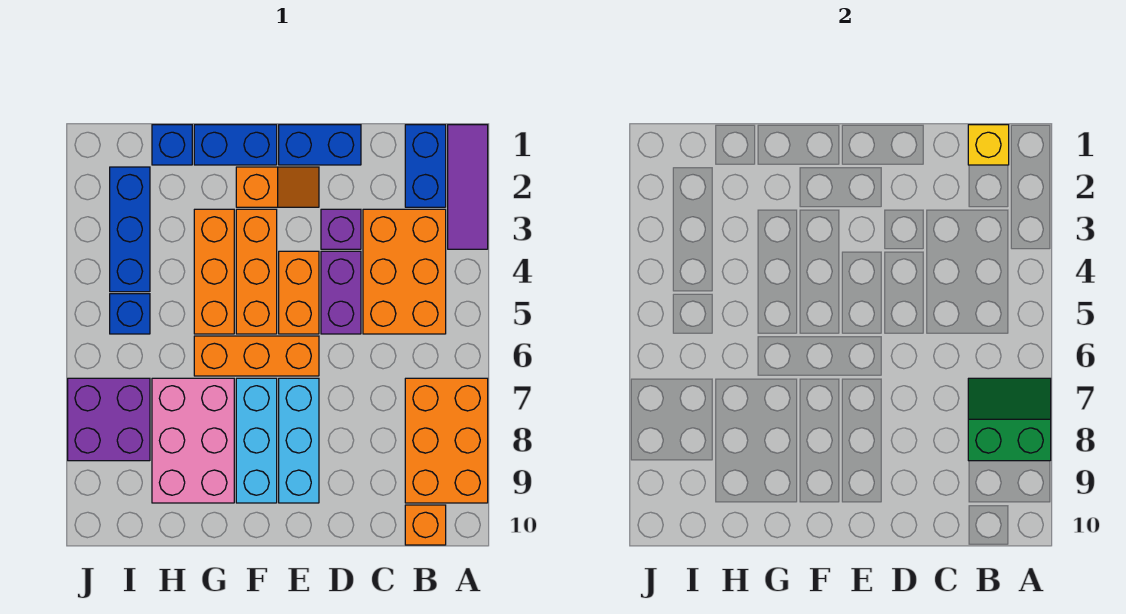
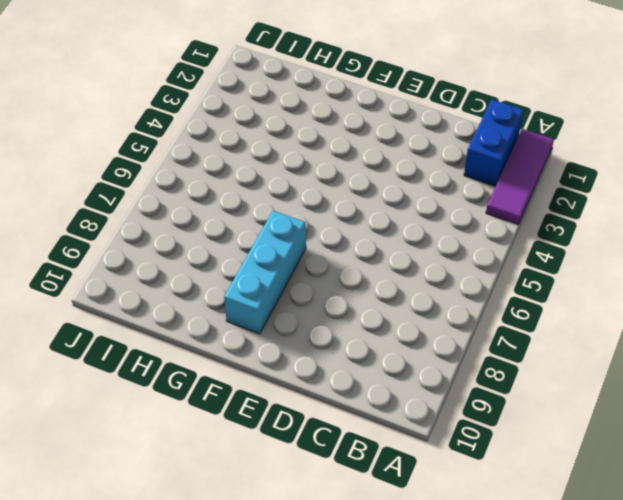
none -> orange 2x3 brick [405,378,488,503]
none -> orange 2x3 brick [363,209,446,334]
none -> orange 1x1 brick [405,505,446,545]

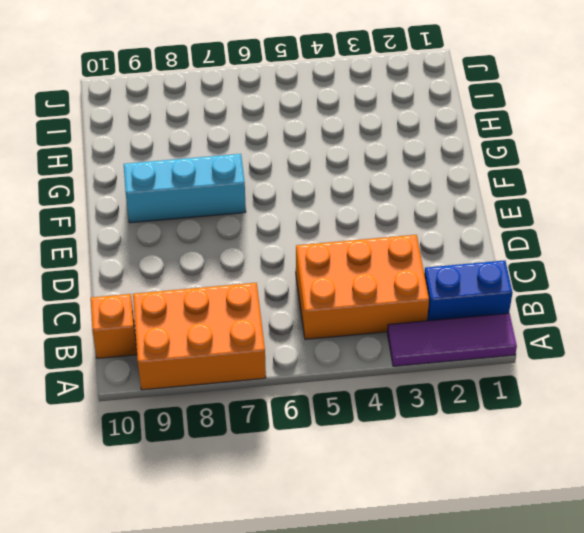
none -> blue 1x2 brick [279,125,361,165]
none -> purple 1x1 brick [321,209,361,249]
none -> purple 1x2 brick [321,251,361,334]

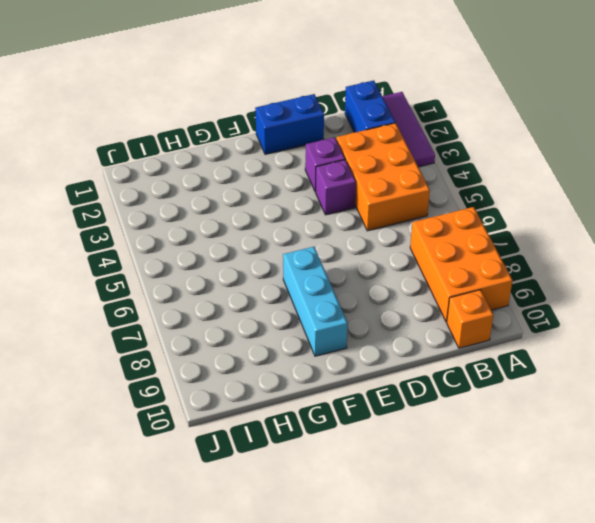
purple 1x1 brick [316,160,356,215] -> purple 1x2 brick [321,251,361,334]
none -> orange 1x2 slope [236,167,319,207]
none -> orange 1x2 brick [279,251,319,334]
none -> orange 1x3 brick [194,336,319,376]

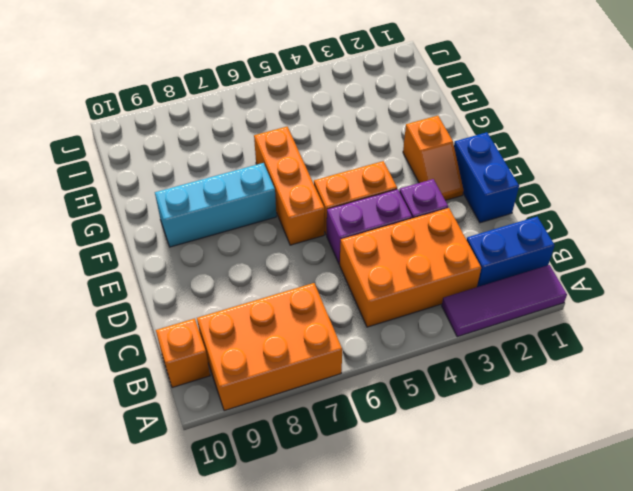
none -> cyan 1x3 brick [279,378,319,503]
none -> blue 1x2 brick [194,125,277,165]
none -> orange 1x3 brick [236,209,277,334]

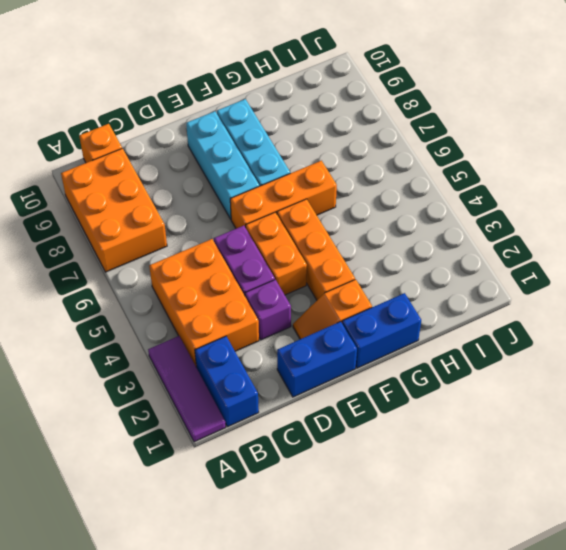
none -> orange 1x3 brick [194,209,234,334]
none -> pink 2x3 brick [152,378,234,503]
none -> blue 1x1 brick [152,125,192,165]

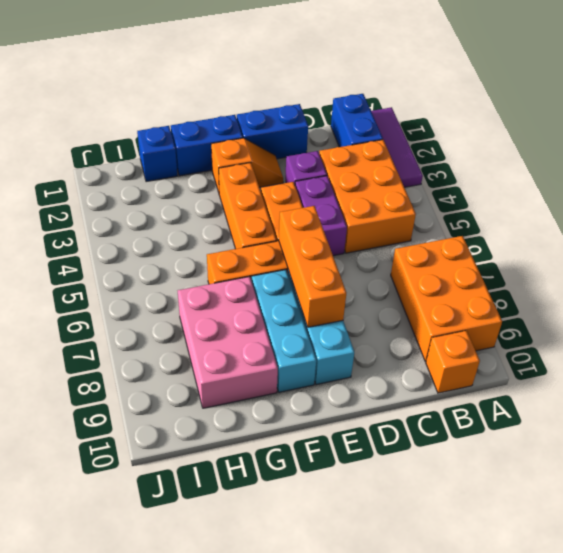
orange 1x3 brick [278,206,346,327] -> orange 1x3 brick moved to [194,209,234,334]
none -> blue 1x3 brick [110,167,150,292]
none -> blue 1x1 brick [110,294,150,334]
none -> purple 2x2 brick [68,378,150,461]

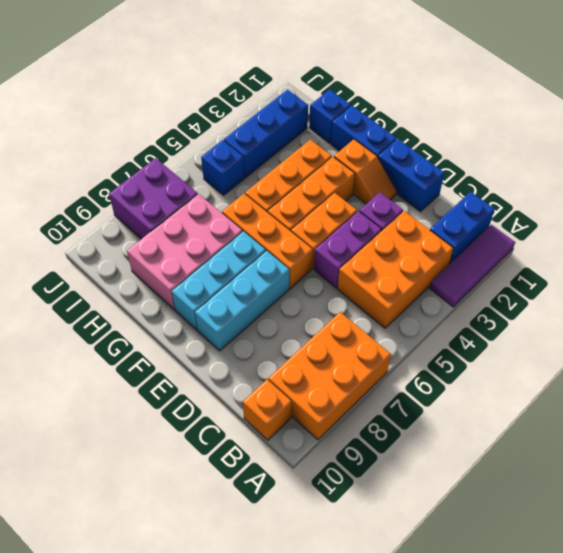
none -> green 2x2 slope [968,378,1051,461]
none -> yellow 1x1 brick [968,125,1009,165]

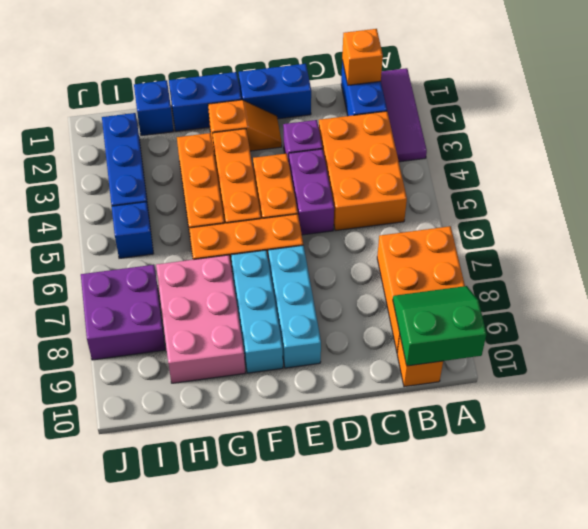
green 2x2 slope [393,286,486,366] -> green 2x2 slope moved to [968,378,1051,461]
orange 1x1 brick [342,29,383,85] -> yellow 1x1 brick [968,125,1009,165]

